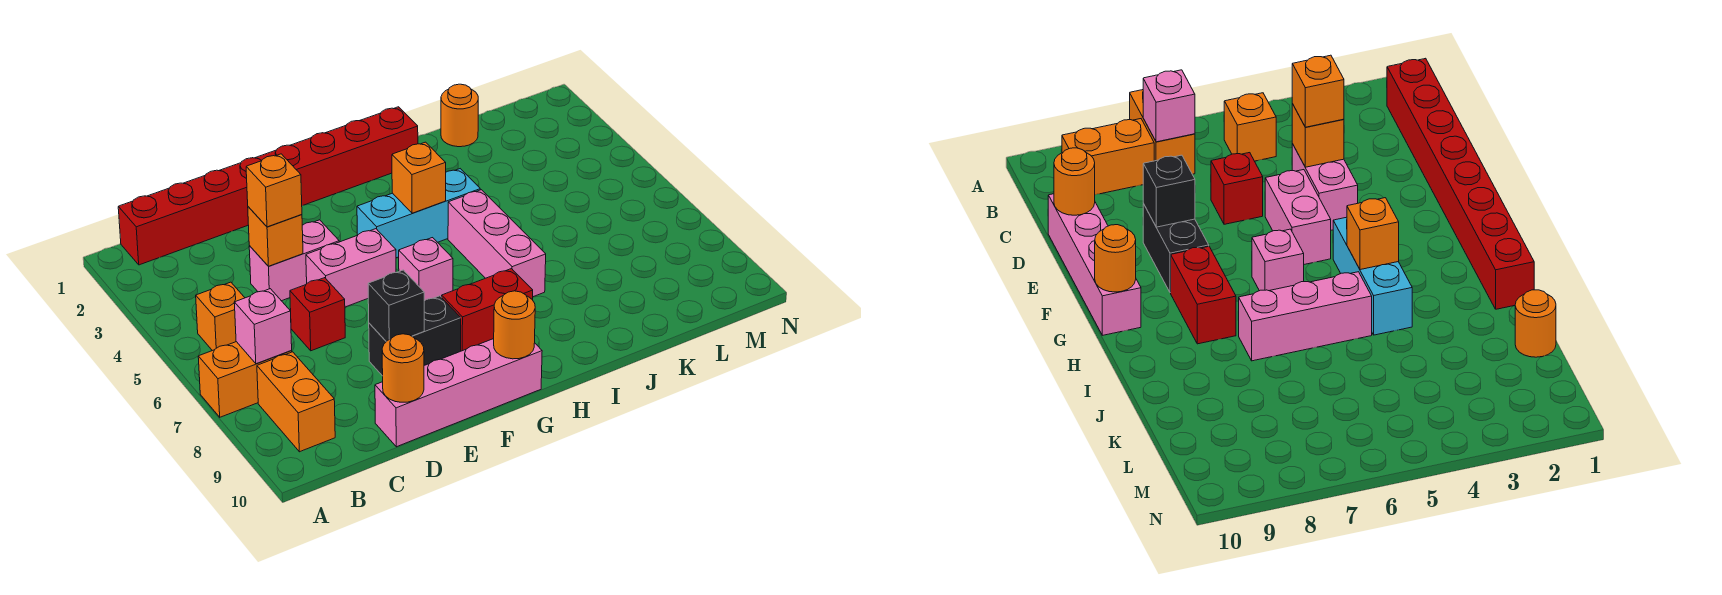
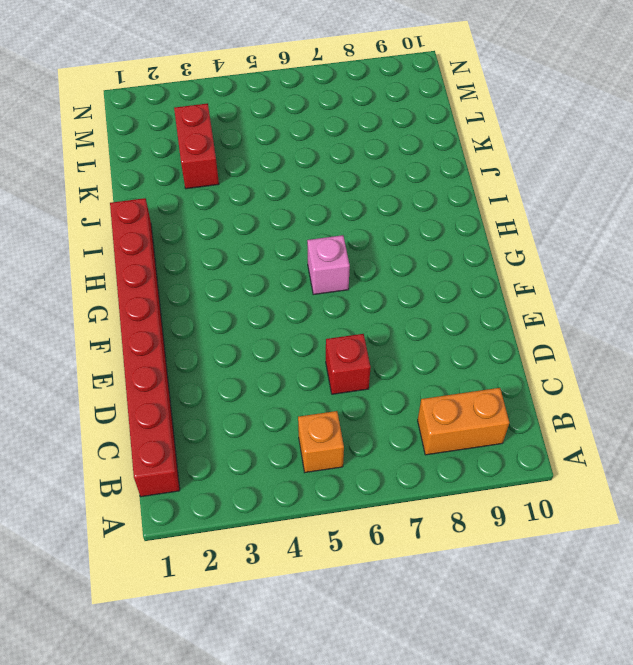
red 1x2 brick [174,103,219,189] -> red 1x2 brick moved to [442,269,533,351]
none -> orange 1x2 brick [198,342,292,417]
none -> pink 1x2 brick [249,220,339,301]
none -> pink 1x4 brick [375,339,542,447]

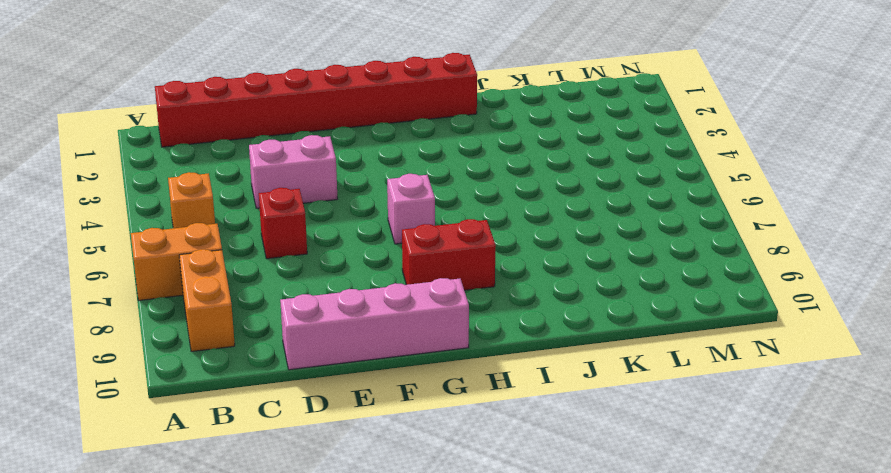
none -> pink 1x2 brick [306,229,396,307]
none -> black 1x2 brick [369,296,461,376]
none -> cyan 1x3 brick [357,169,480,258]

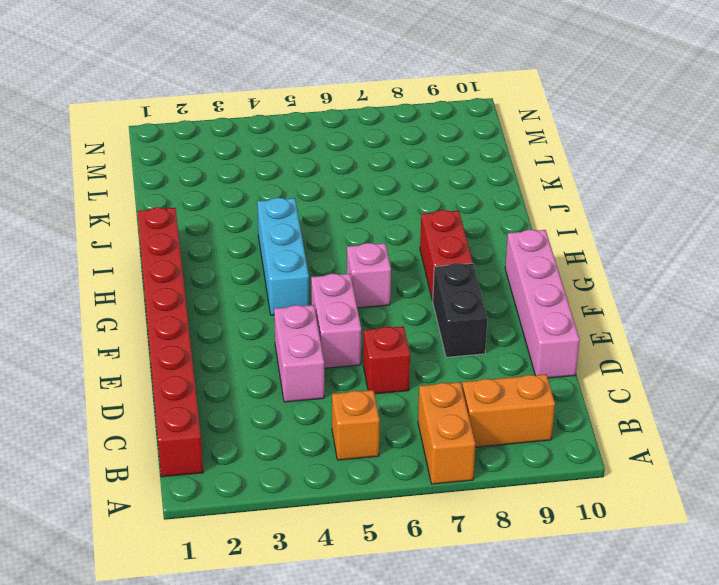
none -> pink 1x3 brick [448,190,546,297]
none -> orange 1x1 round brick [441,84,478,147]
none -> pink 1x1 brick [234,289,292,364]

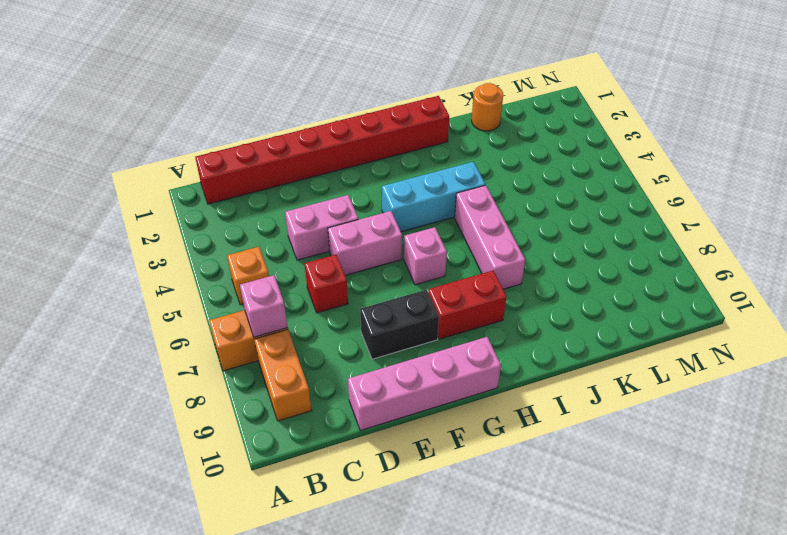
none -> orange 1x1 brick [248,207,303,266]
none -> orange 1x1 round brick [382,334,424,402]
none -> black 1x1 brick [368,270,424,342]

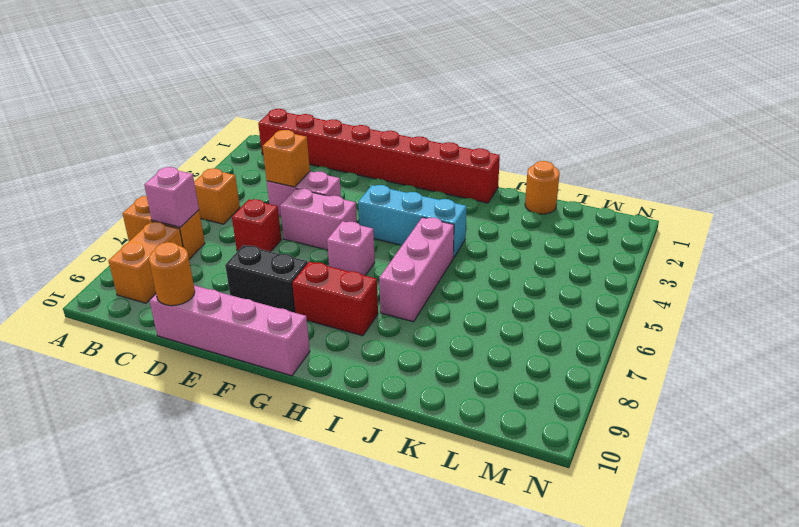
none -> black 1x1 brick [368,270,424,342]
none -> orange 1x1 round brick [494,291,535,359]
none -> orange 1x1 brick [392,142,446,213]

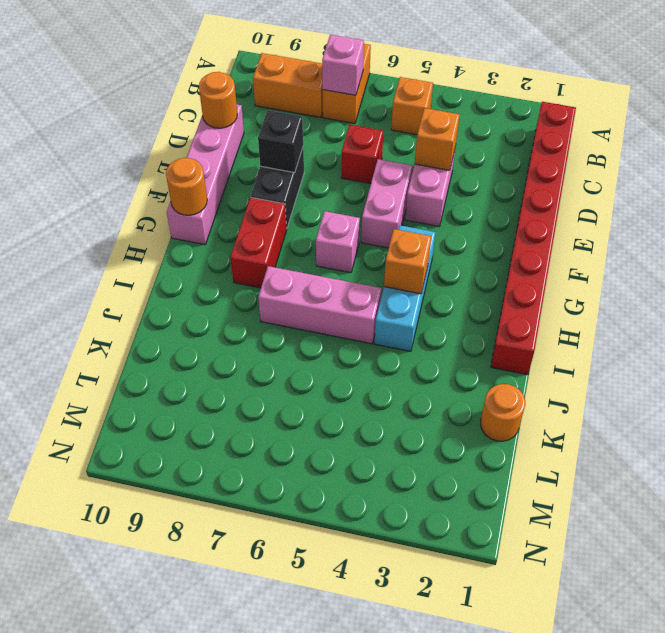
none -> orange 1x1 brick [246,154,302,227]

